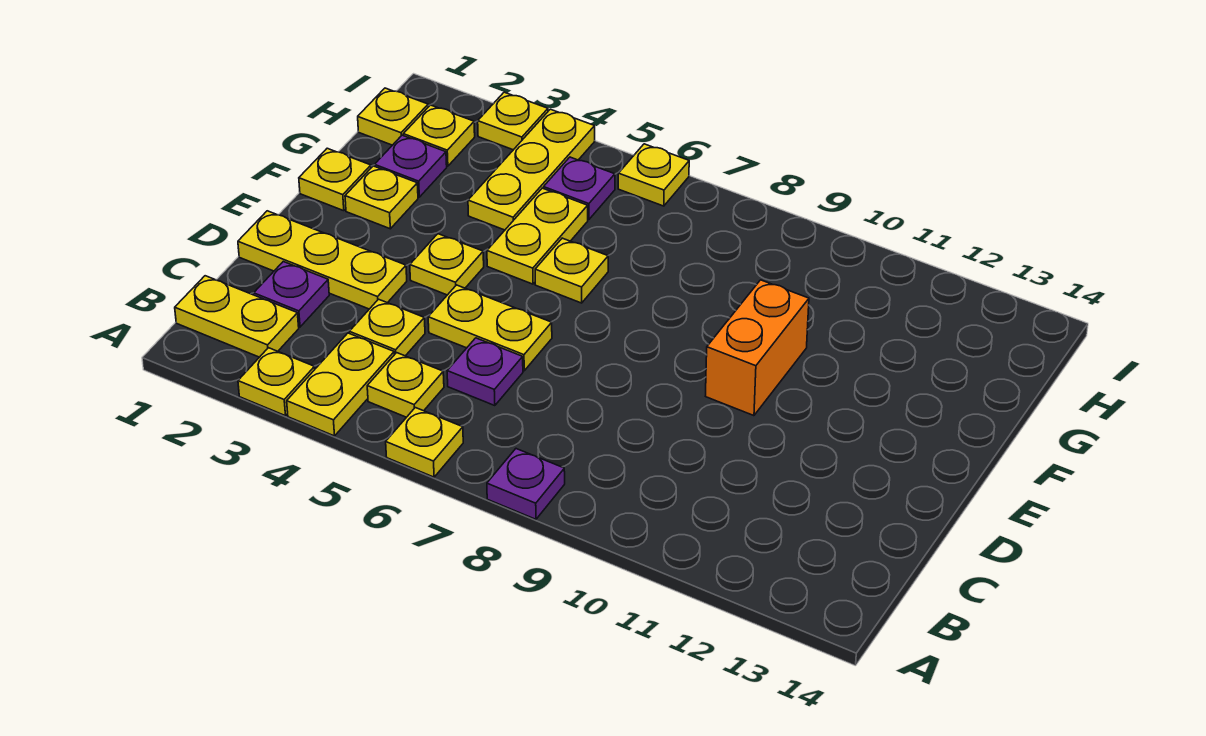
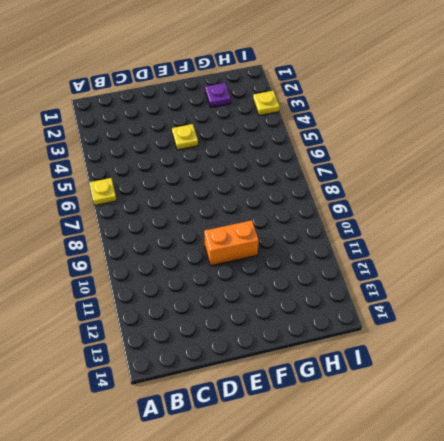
none -> yellow 1x1 plate [238,348,315,416]
none -> yellow 1x2 plate [287,333,394,436]
none -> purple 1x1 plate [487,449,565,519]

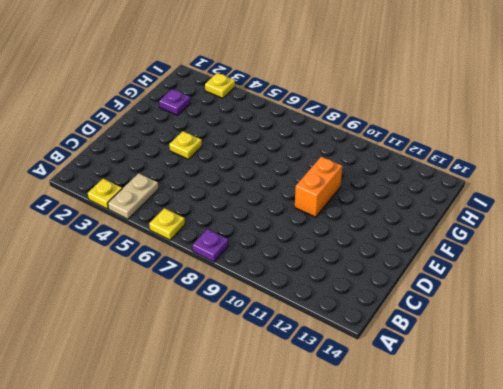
tan 1x2 plate [108,173,159,219] -> yellow 1x2 plate [287,333,394,436]
none -> yellow 1x2 plate [175,276,299,357]
none -> yellow 1x1 plate [367,353,444,417]
none -> purple 1x1 plate [254,262,329,327]

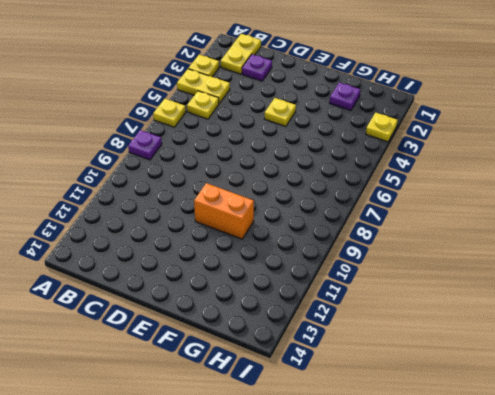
none -> yellow 1x1 plate [349,299,425,356]
none -> purple 1x1 plate [447,338,523,406]
none -> yellow 1x3 plate [238,211,407,309]

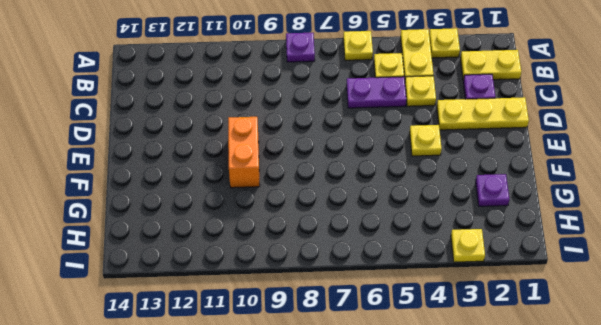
purple 1x2 plate [347,77,406,108] -> purple 1x1 plate [447,338,523,406]
none -> yellow 1x2 plate [428,285,552,371]
none -> yellow 1x1 plate [299,148,371,211]
none -> yellow 1x1 plate [345,166,418,229]

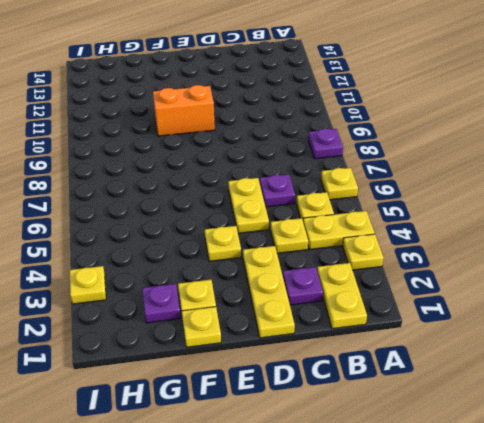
none -> yellow 1x2 plate [487,188,588,284]
none -> yellow 1x1 plate [535,238,608,303]
none -> yellow 1x3 plate [468,109,595,230]

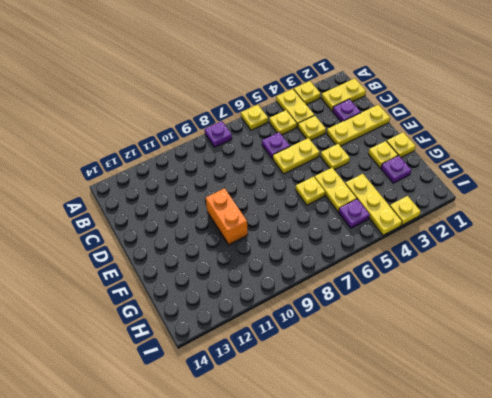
none -> yellow 1x1 plate [358,88,428,145]
none -> yellow 1x1 plate [403,105,475,166]
none -> yellow 1x1 plate [618,144,689,206]

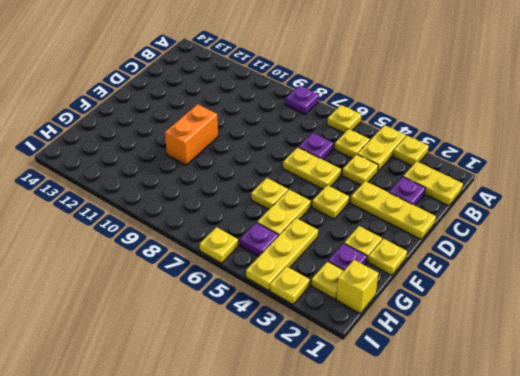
yellow 1x1 brick [336,260,378,313] -> yellow 1x1 plate [358,88,428,145]

